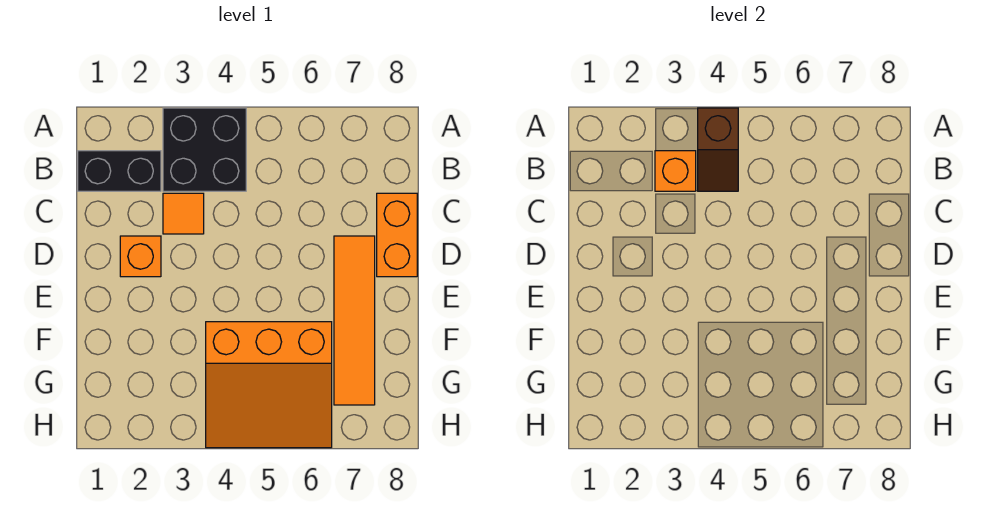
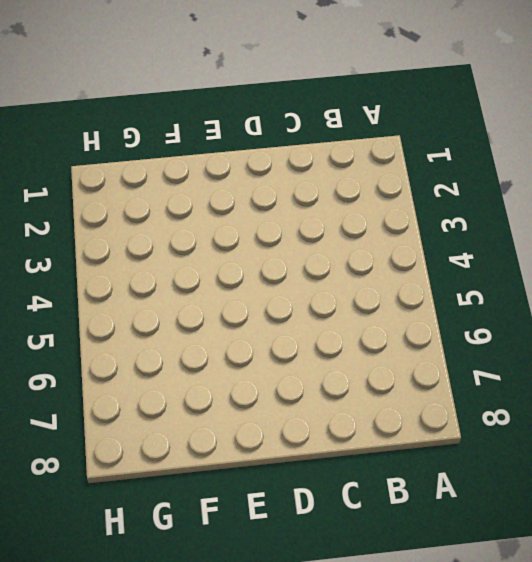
none -> black 2x2 brick [163,108,246,191]
none -> black 1x2 brick [78,151,161,191]

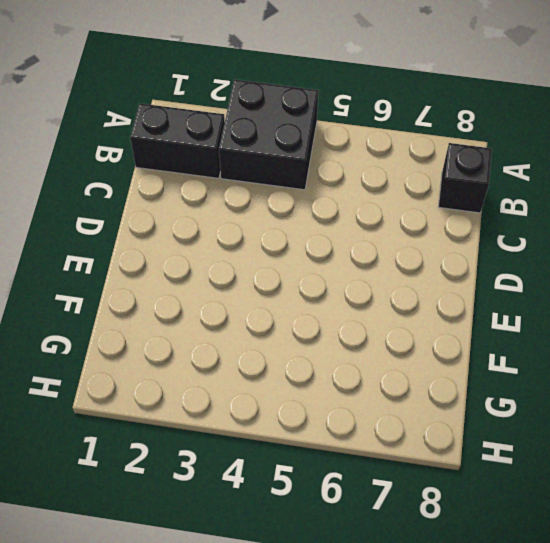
black 1x1 brick [439,143,492,213] -> none
none -> orange 1x1 tile [163,193,204,234]
none -> orange 1x2 brick [377,193,417,277]

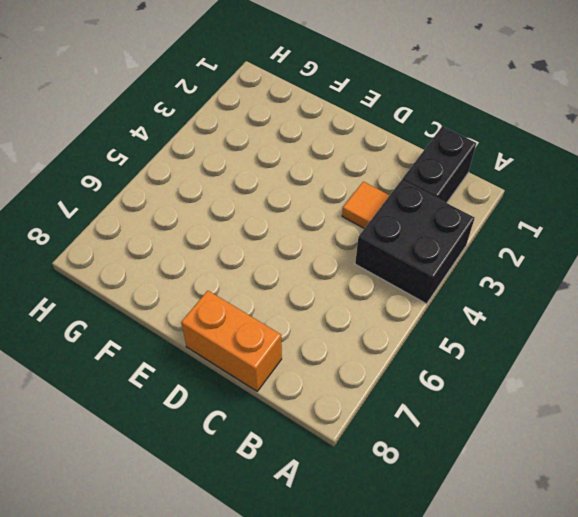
none -> orange 1x1 brick [120,236,161,277]
none -> orange 1x4 tile [334,236,375,405]

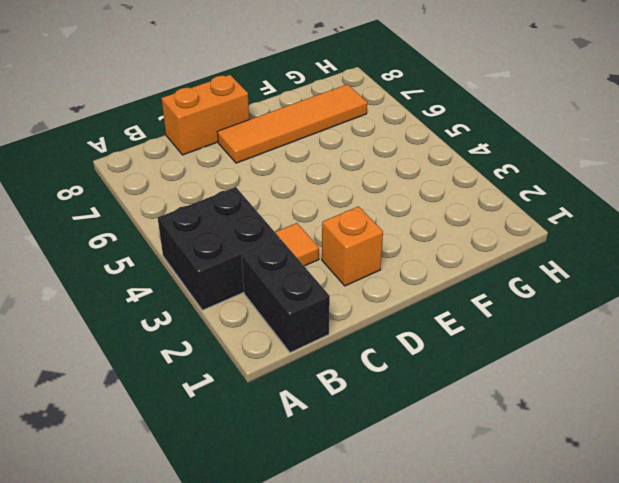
none -> orange 3x3 slope [206,322,332,448]
none -> brown 1x2 slope [698,108,738,191]

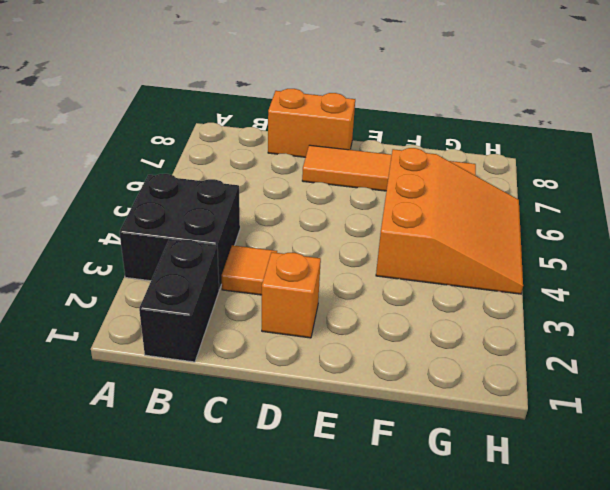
none -> brown 1x2 slope [698,108,738,191]
none -> orange 1x1 brick [655,151,696,191]

